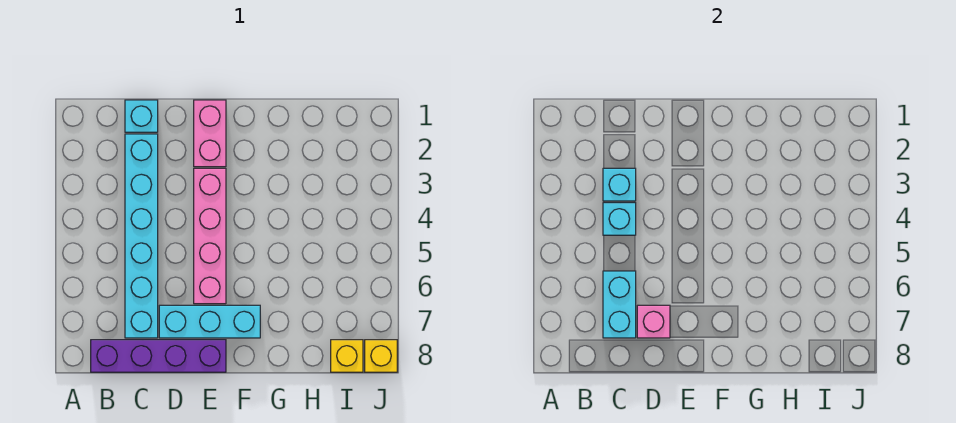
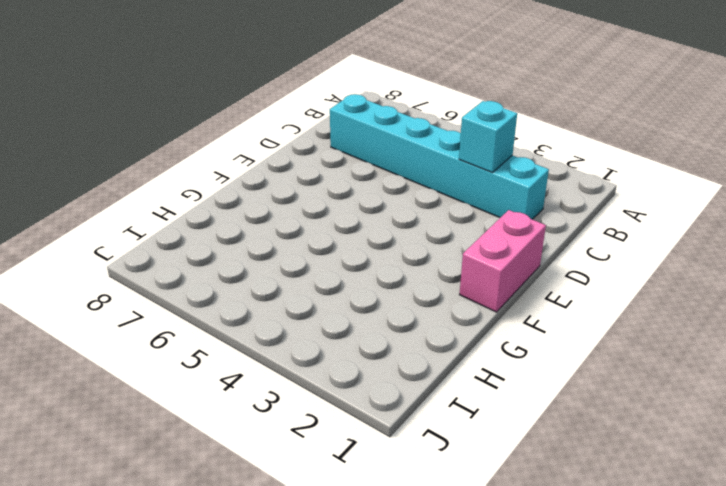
pink 1x2 brick [459,210,546,312] -> pink 1x2 brick turned to [194,100,226,167]
none -> purple 1x4 brick [91,340,226,372]
none -> cyan 1x1 brick [125,100,158,132]
none -> cyan 1x3 brick [159,305,260,338]

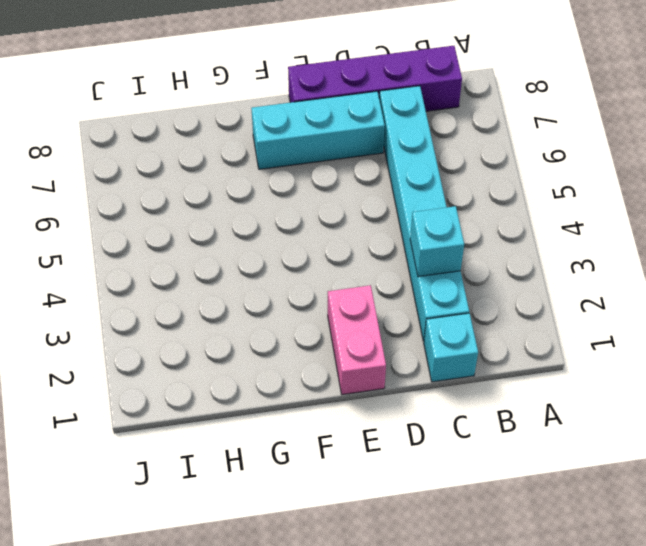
none -> pink 1x4 brick [194,168,226,304]
none -> yellow 1x1 brick [331,340,363,372]
none -> yellow 1x1 brick [365,340,397,372]

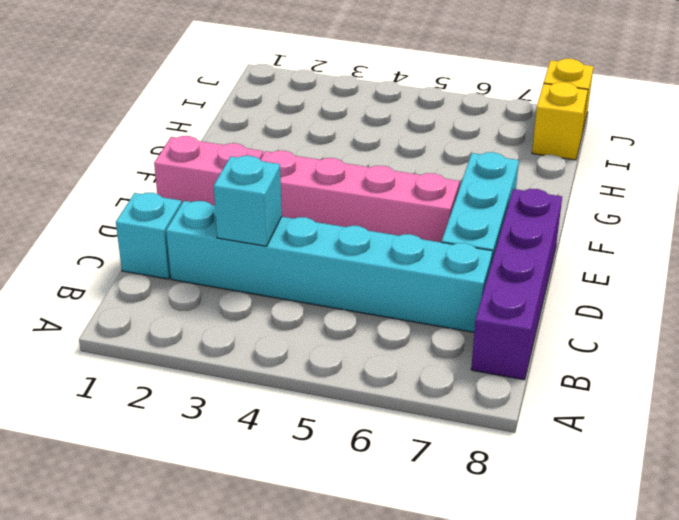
none -> cyan 1x1 brick [603,203,636,235]
none -> cyan 1x2 brick [603,271,636,338]
none -> pink 1x1 brick [637,305,670,338]

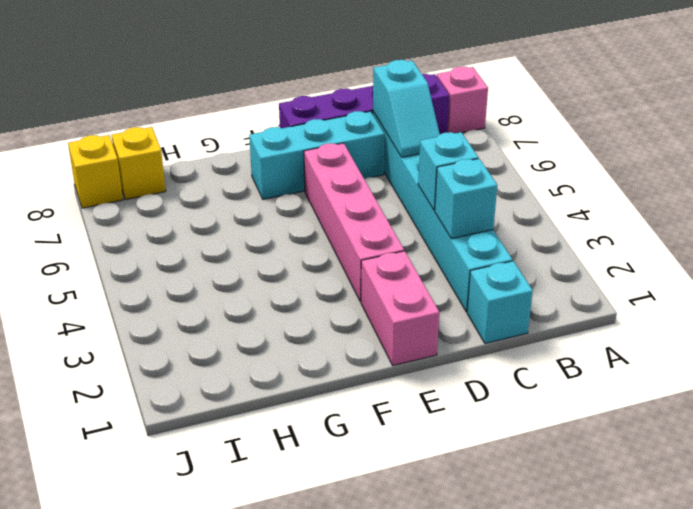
pink 1x1 brick [437,67,488,133] -> pink 1x1 brick moved to [637,305,670,338]
cyan 1x2 slope [373,60,440,157] -> cyan 1x2 brick [603,271,636,338]

